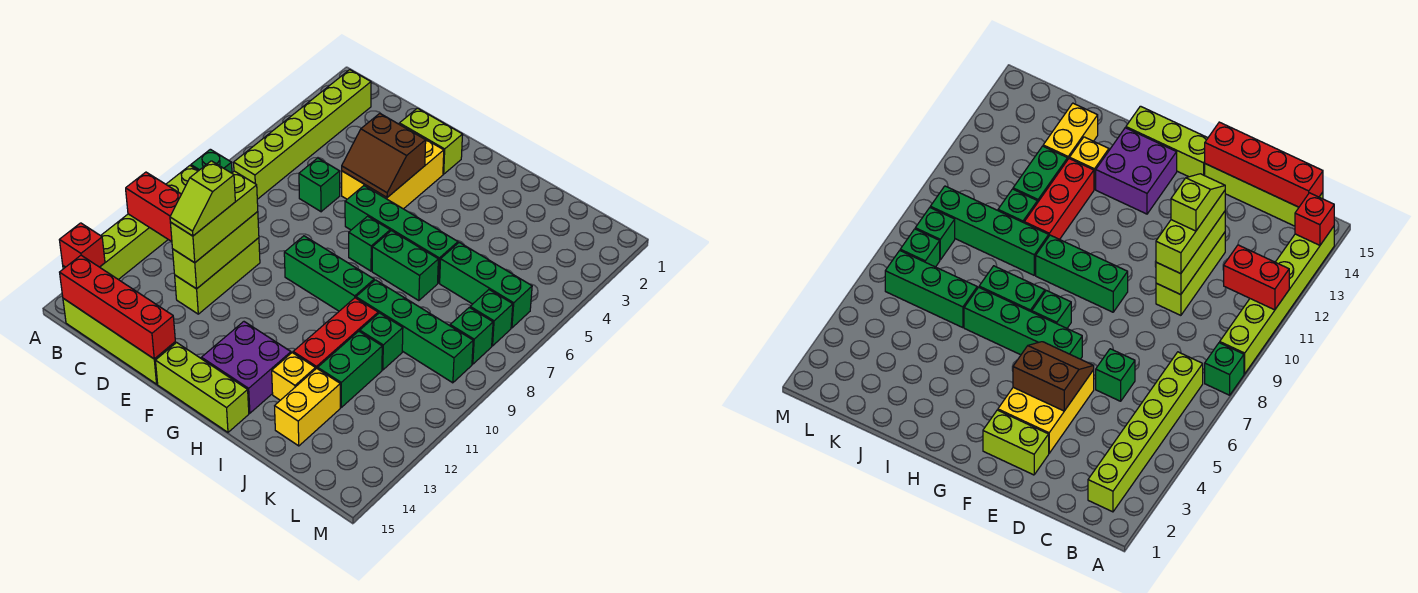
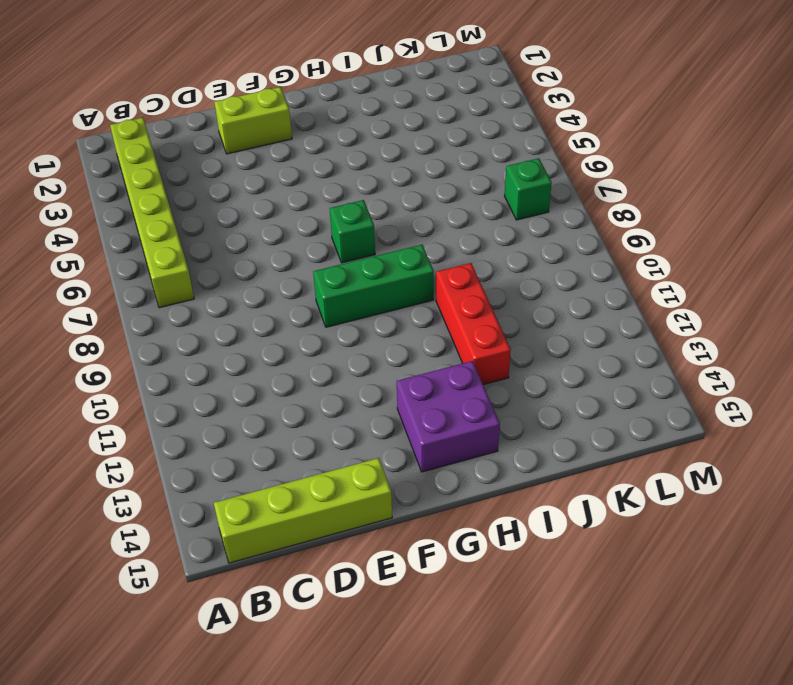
none -> green 1x1 brick [191,149,232,173]
none -> lime 1x6 brick [63,166,198,280]
none -> green 1x1 brick [299,158,340,212]
none -> lime 1x3 brick [175,238,260,314]

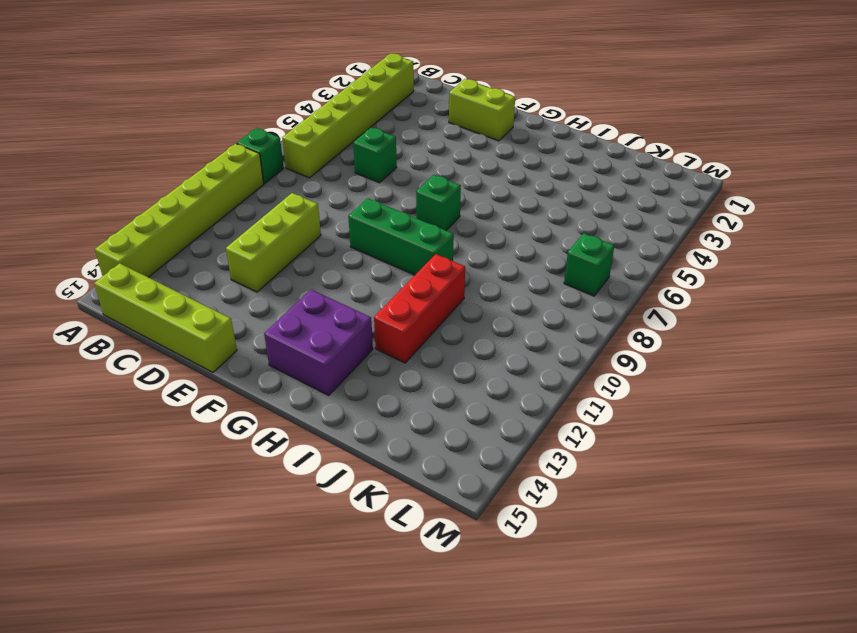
none -> yellow 2x3 brick [342,127,444,209]
none -> green 1x4 brick [345,186,458,283]
none -> lime 1x3 brick [155,343,249,432]
none -> green 1x2 brick [372,231,438,301]

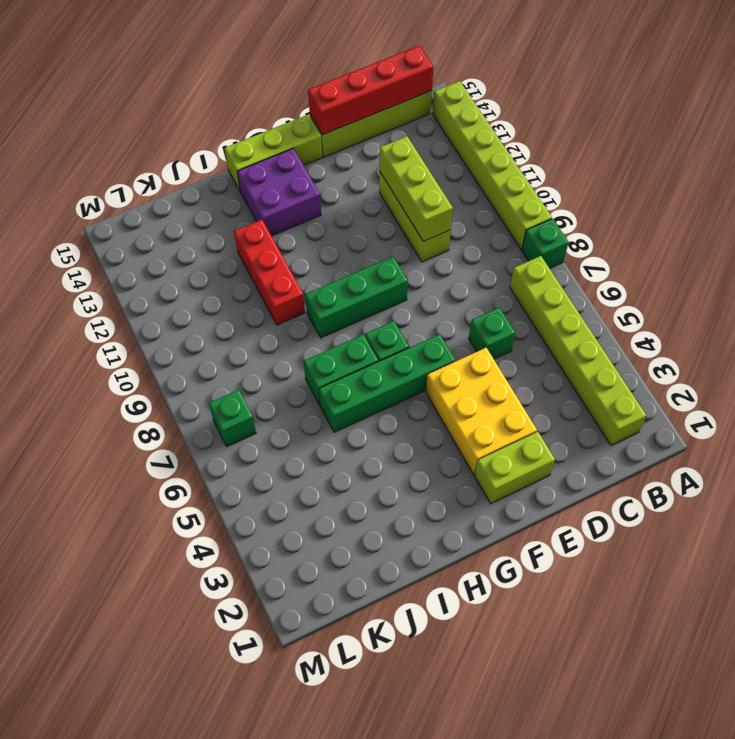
none -> green 1x4 brick [356,280,473,383]
none -> yellow 1x1 brick [272,353,316,400]
none -> green 1x3 brick [440,242,532,328]
none -> green 1x1 brick [360,313,403,370]

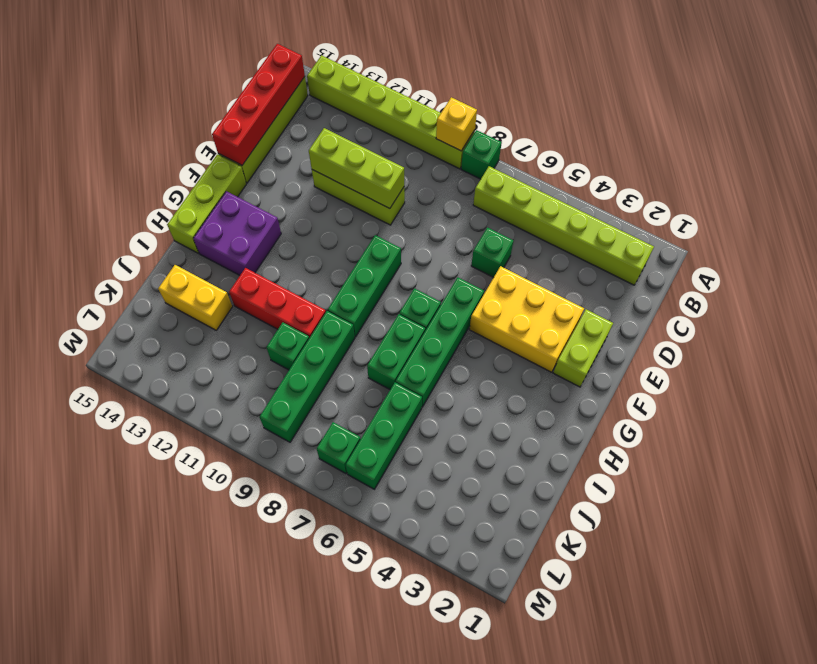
yellow 1x1 brick [436,97,477,151] -> yellow 1x1 brick moved to [272,353,316,400]
none -> green 1x2 brick [318,331,382,407]
none -> green 1x1 brick [450,307,493,364]
none -> red 1x2 brick [126,172,181,242]
none -> red 1x1 brick [60,223,105,267]

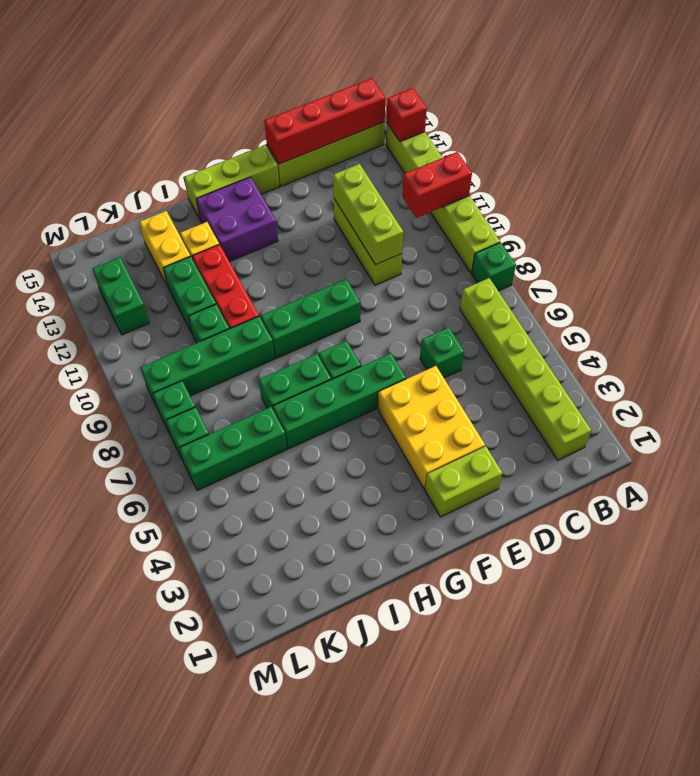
green 1x2 brick [92,257,149,335] -> none
none -> brown 2x2 slope [342,113,426,197]
none -> lime 1x3 brick [170,171,258,263]
none -> lime 1x2 slope [170,161,235,236]

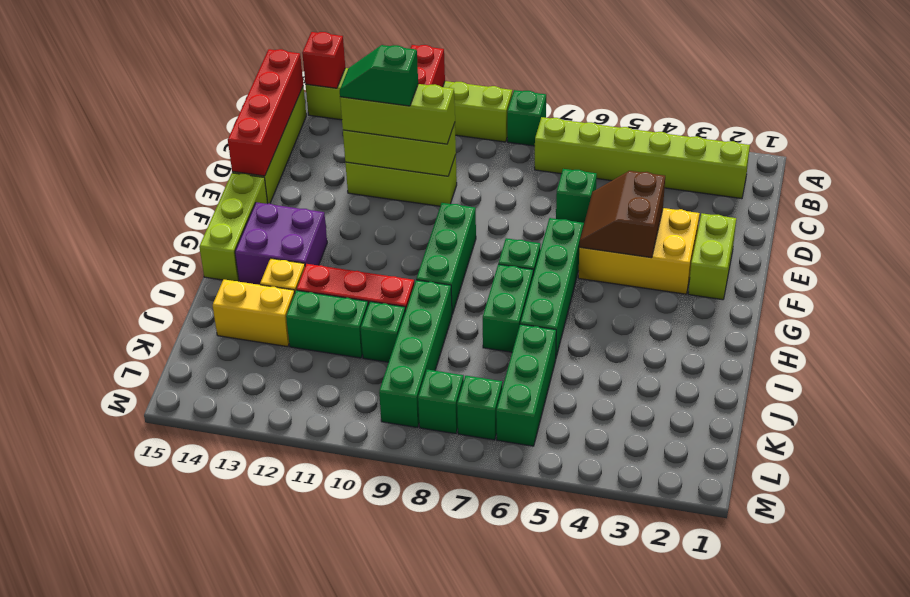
green 1x2 slope [340,45,418,106] -> lime 1x2 slope [170,161,235,236]

